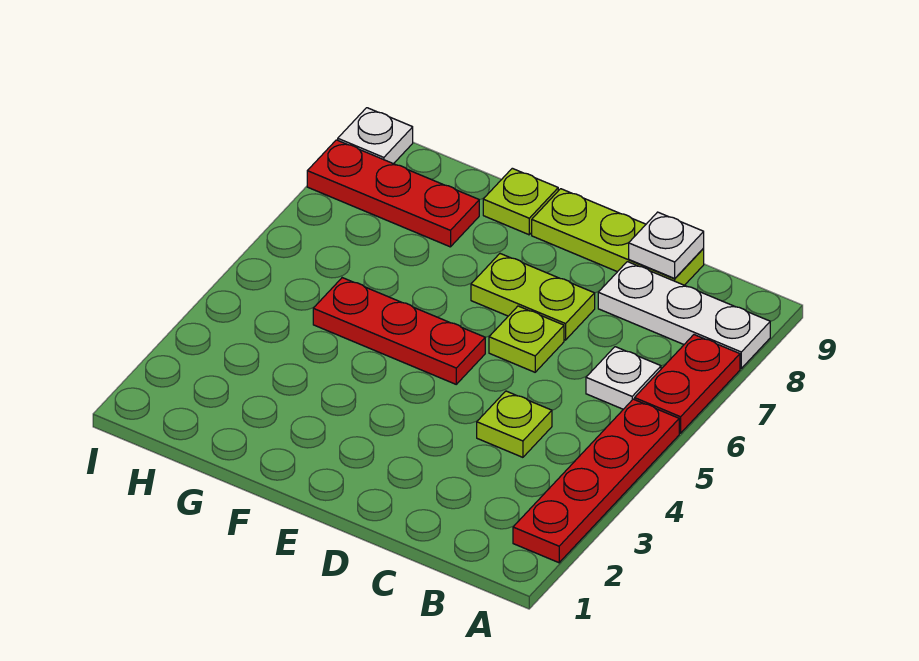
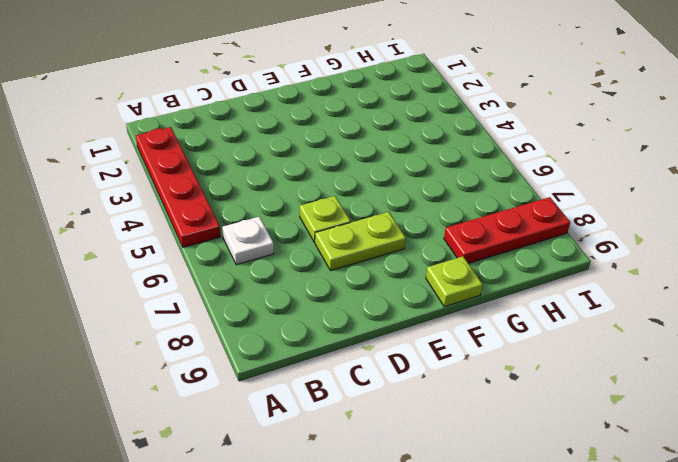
none -> red 1x2 plate [635,335,740,433]
none -> white 1x3 plate [598,262,770,368]
none -> lime 1x1 plate [477,391,552,457]

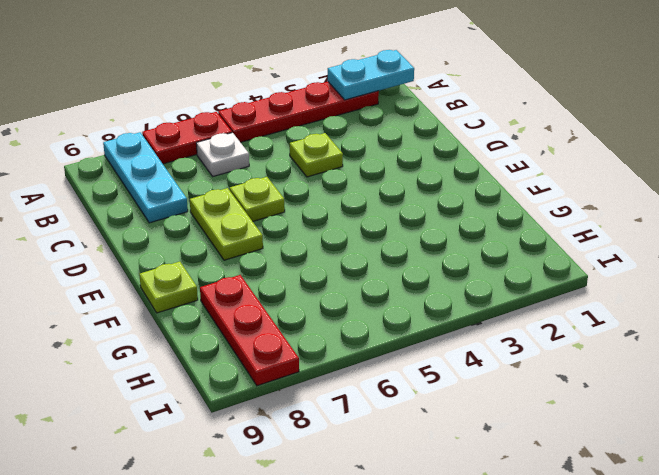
cyan 1x2 plate [328,50,414,100] -> none
cyan 1x3 plate [103,132,188,223] -> white 1x3 plate [598,262,770,368]
none -> lime 1x3 plate [532,189,704,285]
none -> red 1x3 plate [313,278,485,384]
none -> white 1x1 plate [338,108,413,164]

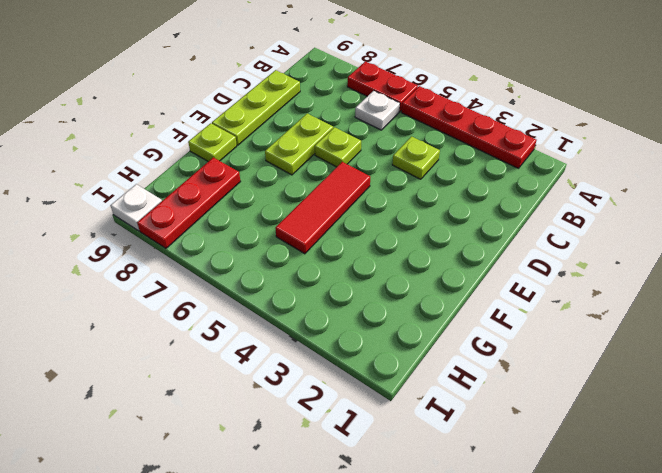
red 1x3 tile [275,162,370,254] -> red 1x3 plate [313,278,485,384]
none -> white 1x3 plate [598,262,770,368]
none -> white 1x1 plate [629,212,704,278]

